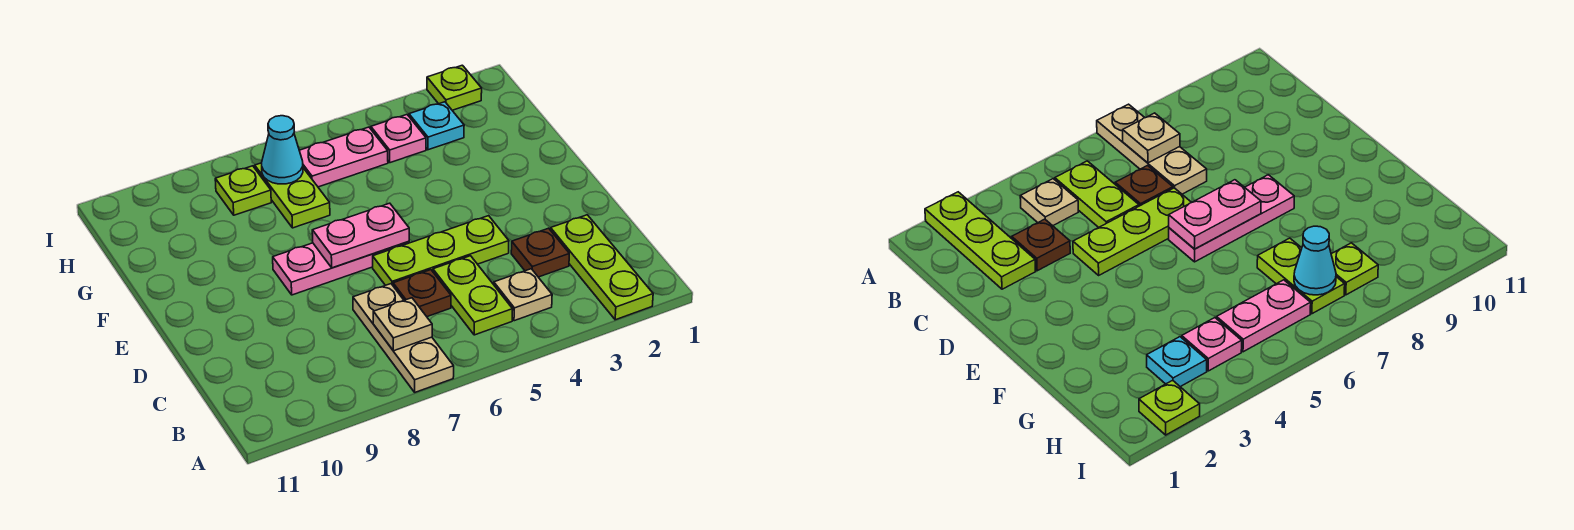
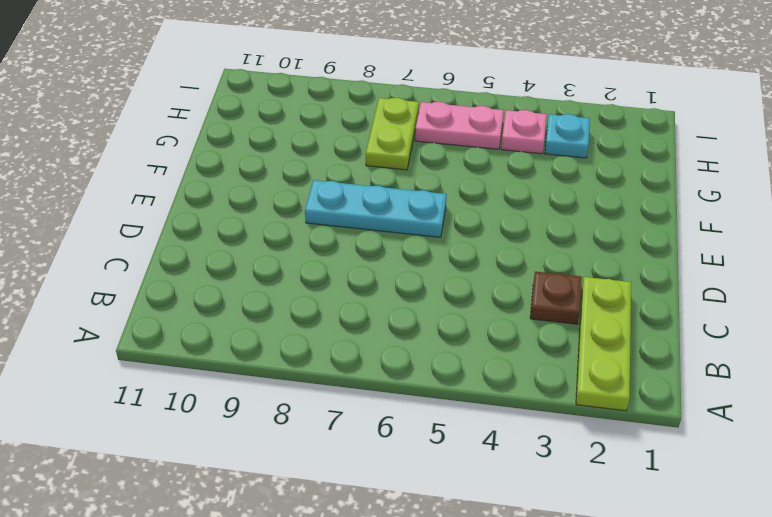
cyan 1x3 plate [305,180,447,237] -> pink 1x3 plate [273,241,409,295]
none -> tan 1x3 plate [353,284,454,392]
none -> tan 1x1 plate [494,269,552,321]
none -> lime 1x2 plate [433,256,513,335]

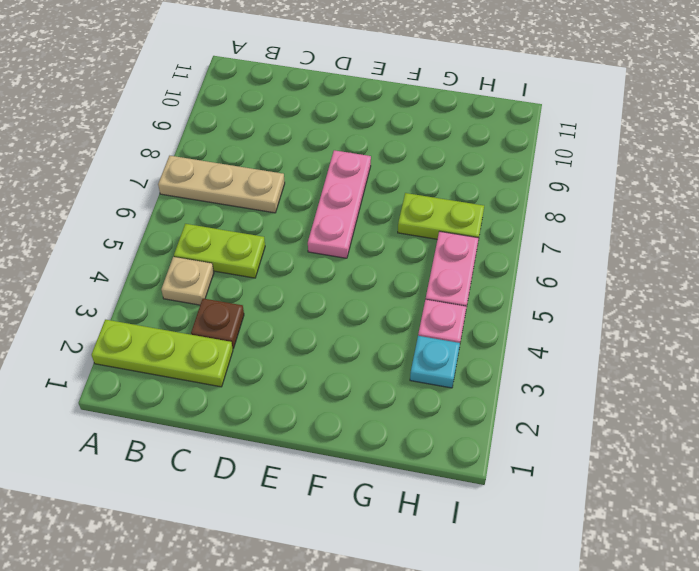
none -> brown 1x1 plate [393,270,451,317]
none -> lime 1x3 plate [373,216,509,285]
none -> lime 1x1 plate [215,166,271,215]

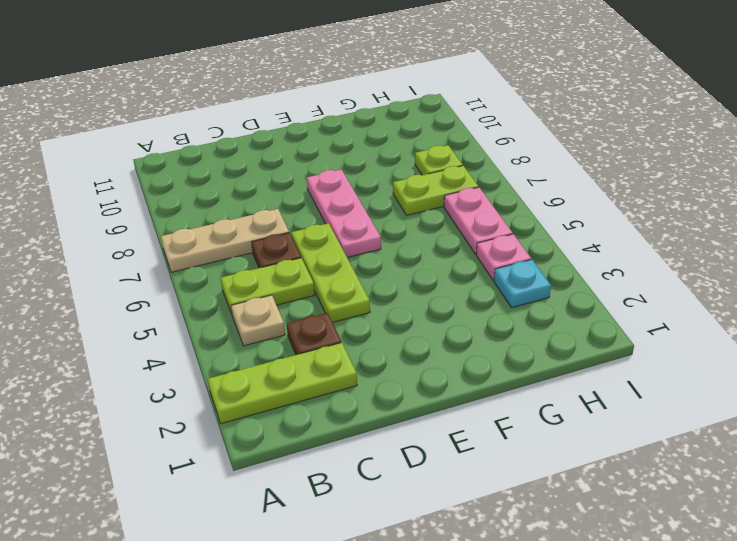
none -> lime 1x1 plate [427,65,482,110]
none -> tan 1x1 plate [373,298,432,351]
none -> pink 1x2 plate [312,203,409,268]

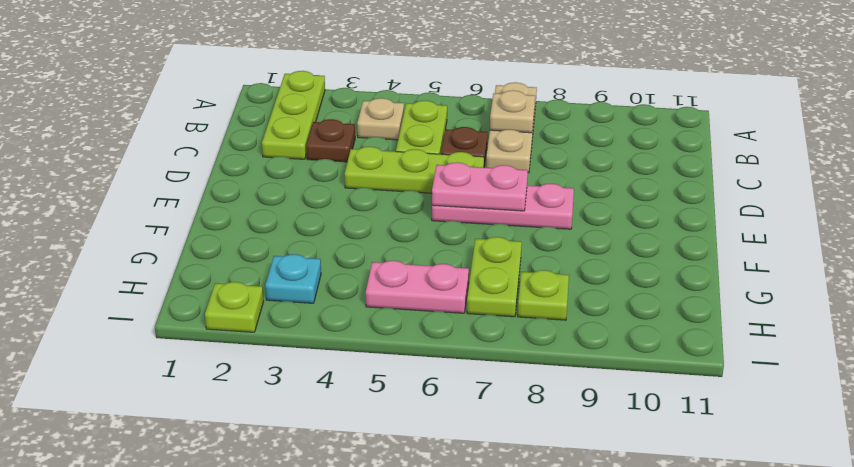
none -> pink 1x1 plate [371,115,426,163]
none -> cyan 1x1 cone [262,116,303,184]

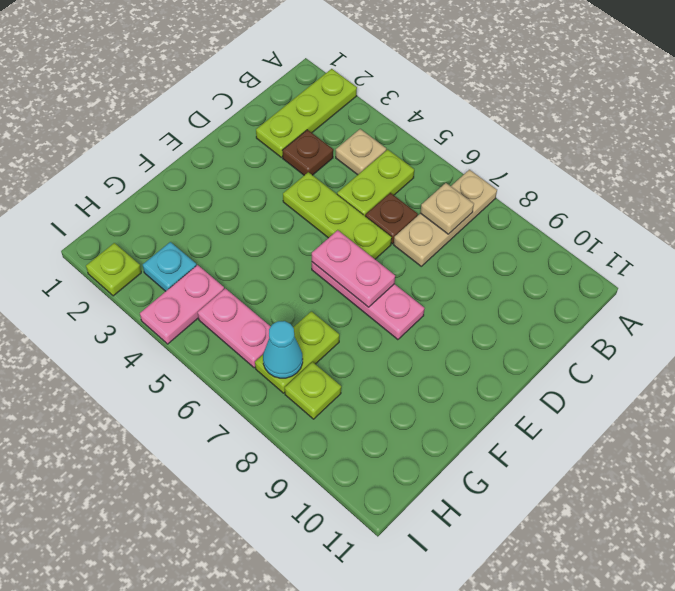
pink 1x2 plate [140,265,224,344] -> pink 1x1 plate [371,115,426,163]

